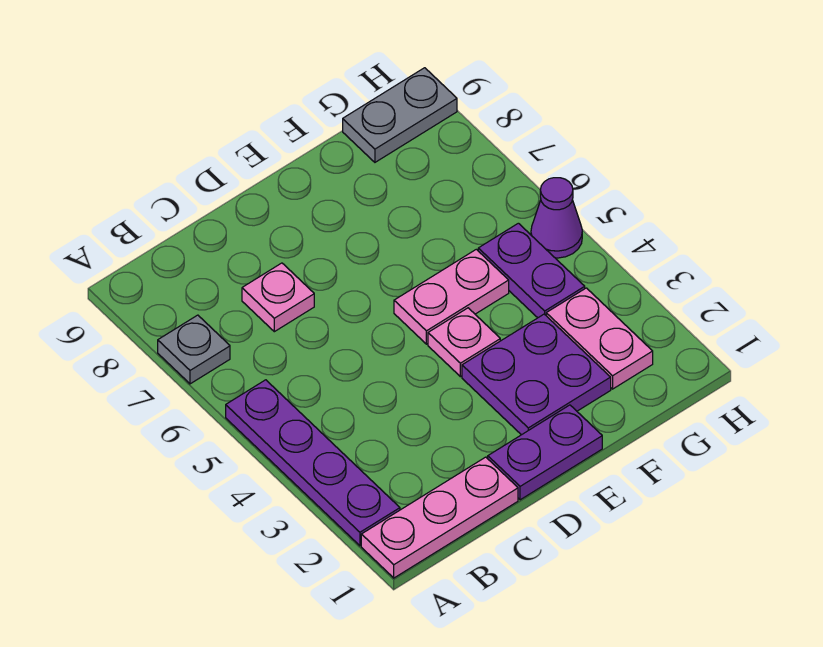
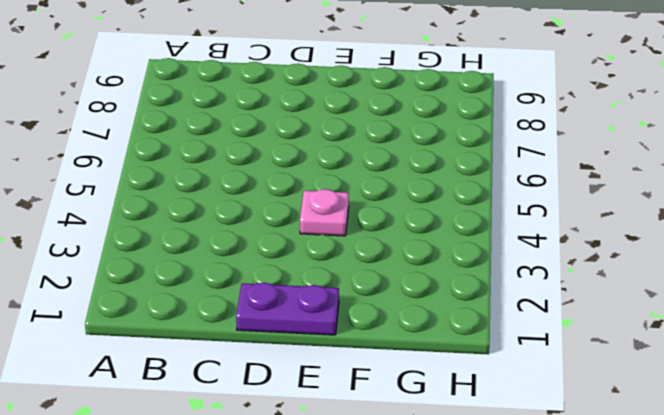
none -> pink 1x3 plate [361,457,518,578]
none -> purple 1x4 plate [226,380,400,546]
none -> grey 1x1 plate [158,315,230,384]

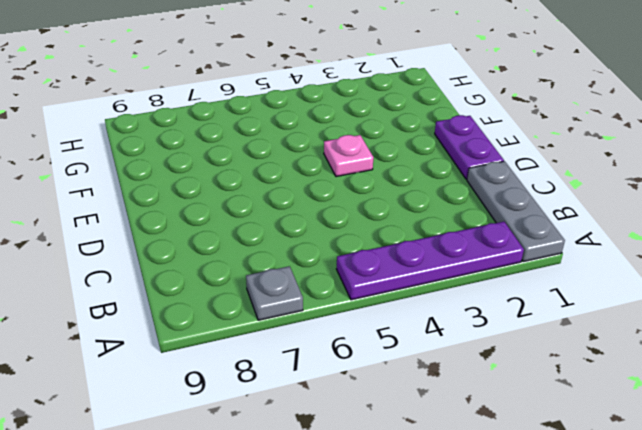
grey 1x3 plate [467,161,565,262] -> pink 1x3 plate [361,457,518,578]
none -> pink 1x1 plate [242,263,314,332]
none -> purple 2x2 plate [462,314,611,435]
none -> pink 1x2 plate [394,249,509,344]

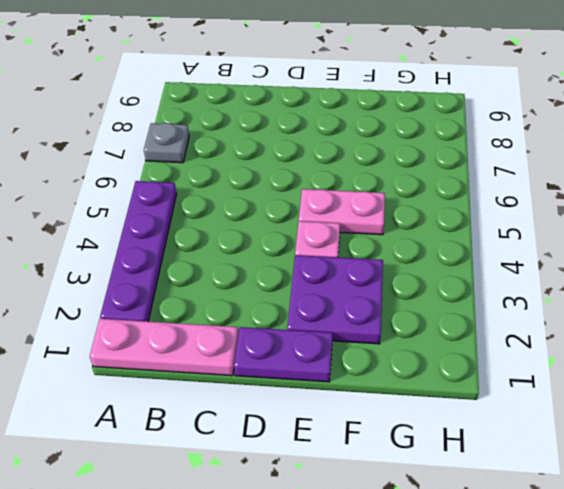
none -> pink 1x1 plate [242,263,314,332]
none -> pink 1x2 plate [546,288,653,389]
none -> purple 1x2 plate [478,223,585,318]

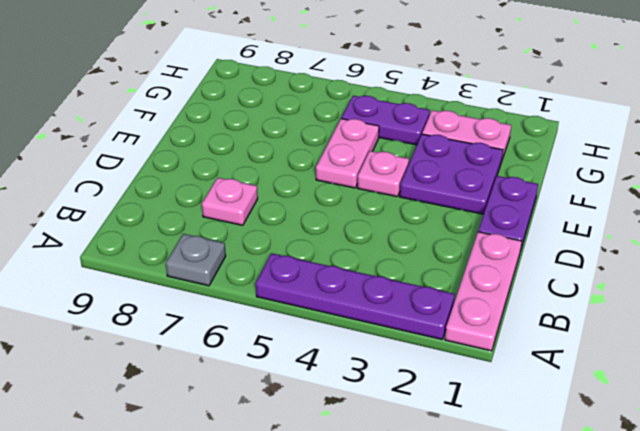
none -> grey 1x2 plate [343,68,457,162]
none -> purple 1x1 cone [531,178,582,258]

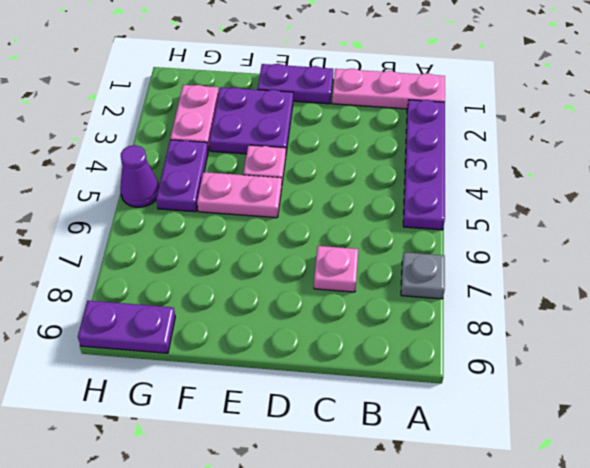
purple 1x2 plate [78,301,175,353] -> grey 1x2 plate [343,68,457,162]

